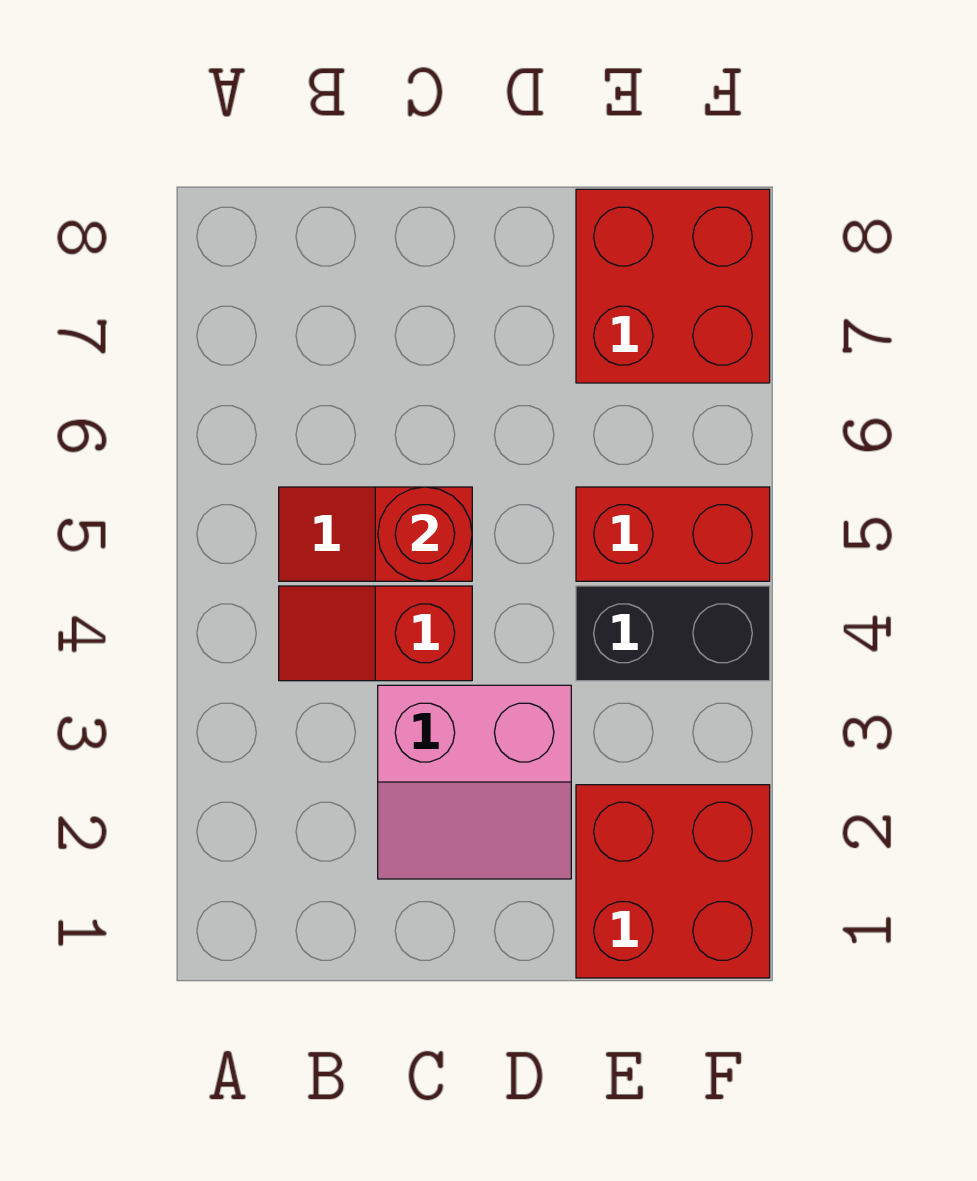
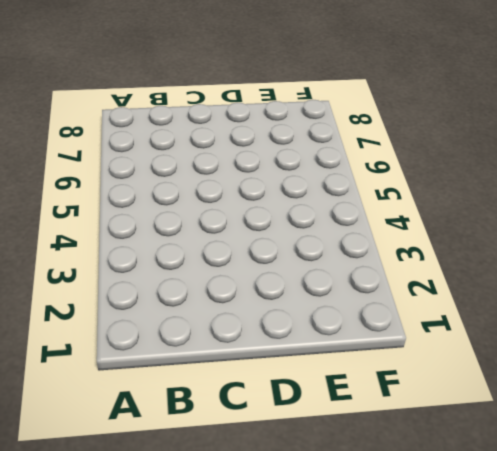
none -> red 1x2 slope [279,586,472,681]
none -> red 1x2 slope [279,487,472,581]

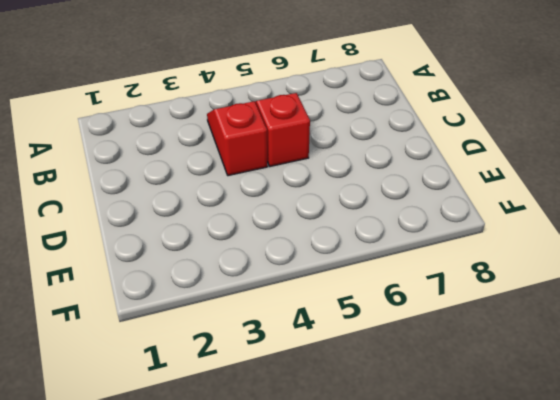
none -> pink 2x2 slope [378,685,571,879]
none -> red 2x2 brick [576,785,770,978]

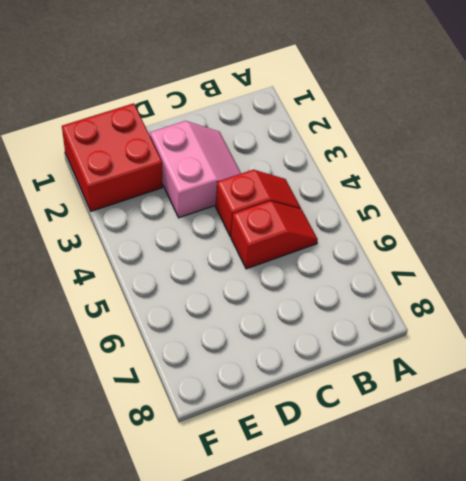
pink 2x2 slope [150,121,241,218] -> pink 2x2 slope turned to [378,685,571,879]
none -> black 1x2 brick [576,586,770,681]
none -> red 1x2 brick [576,487,770,581]

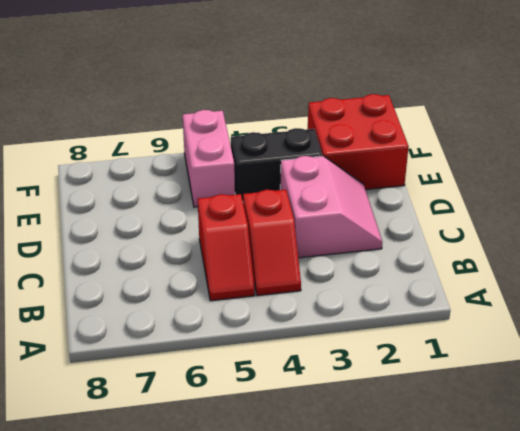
black 1x2 brick [231,128,322,201] -> black 1x2 brick turned to [576,586,770,681]
pink 1x2 brick [183,110,235,207] -> red 1x2 brick [576,487,770,581]
none -> red 2x2 brick [576,189,770,383]
none -> red 1x1 round brick [378,487,472,581]

